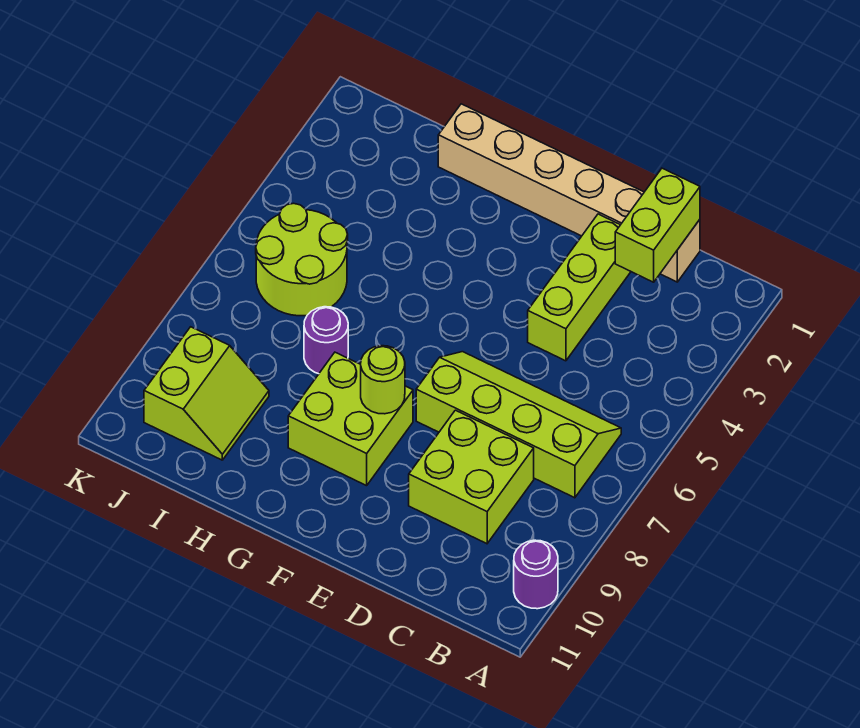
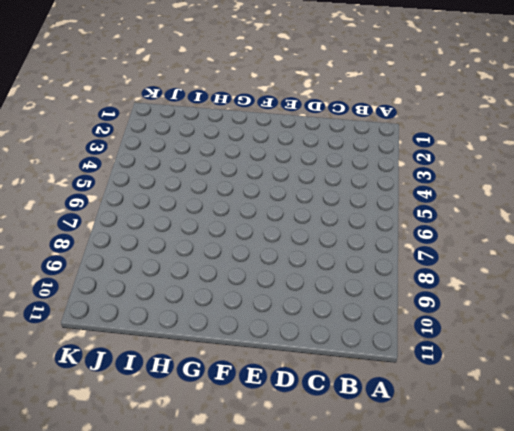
none -> purple 1x1 round brick [514,540,558,609]
none -> lime 2x4 slope [416,352,621,498]

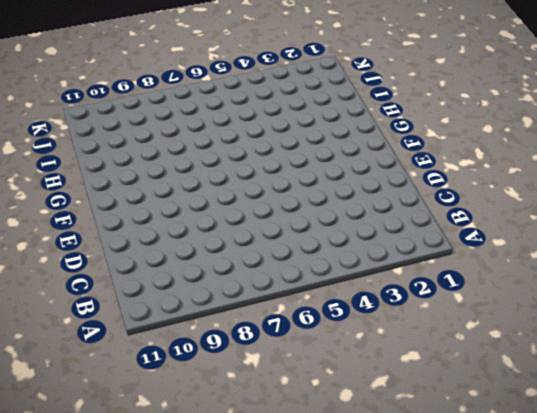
none -> purple 1x1 round brick [514,540,558,609]
none -> lime 2x4 slope [416,352,621,498]

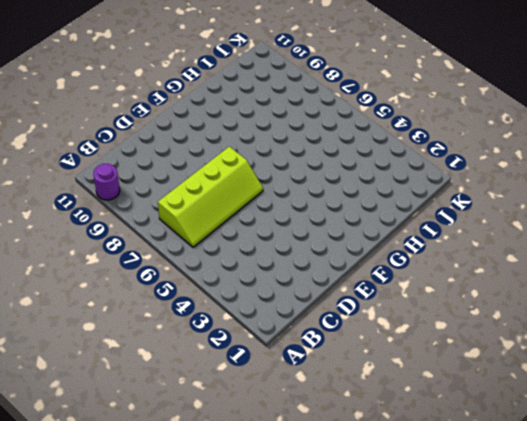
none -> tan 1x6 brick [438,104,700,282]
none -> lime 2x2 brick [409,410,534,544]

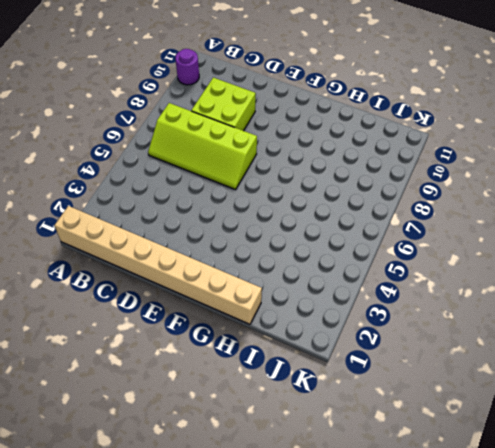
tan 1x8 brick [54,206,262,324] -> tan 1x6 brick [438,104,700,282]
none -> lime 1x3 brick [528,214,631,361]
none -> lime 2x2 brick [288,352,413,486]

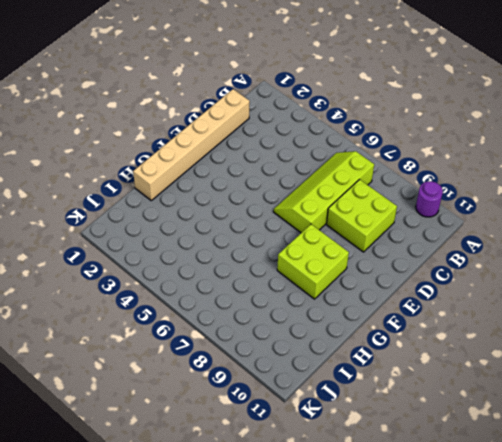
none -> lime 1x3 brick [528,214,631,361]
none -> purple 1x1 round brick [304,307,348,374]

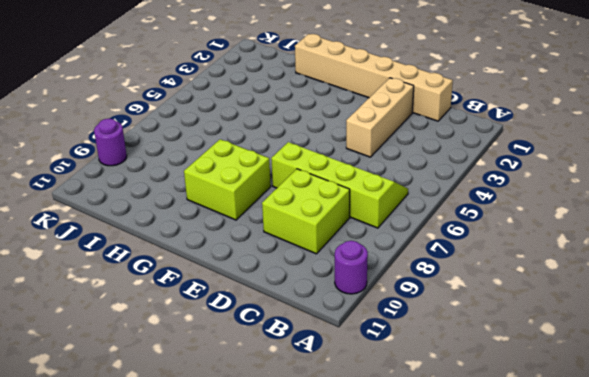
tan 1x3 brick [346,78,414,157] -> lime 1x3 brick [528,214,631,361]
purple 1x1 round brick [94,119,127,166] -> purple 1x1 round brick moved to [304,307,348,374]
none -> lime 2x2 round brick [256,203,348,316]
none -> lime 2x2 slope [144,327,269,460]

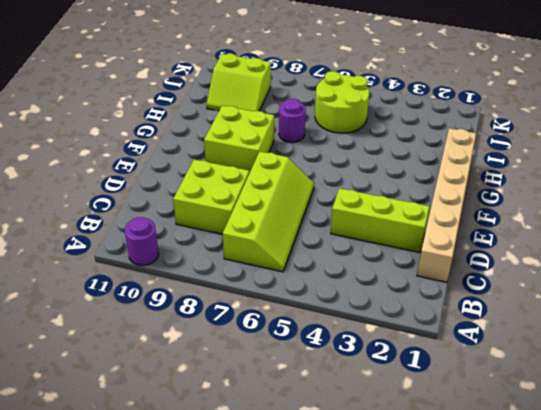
none -> lime 1x2 brick [615,168,700,282]
none -> lime 1x1 round brick [361,346,405,414]

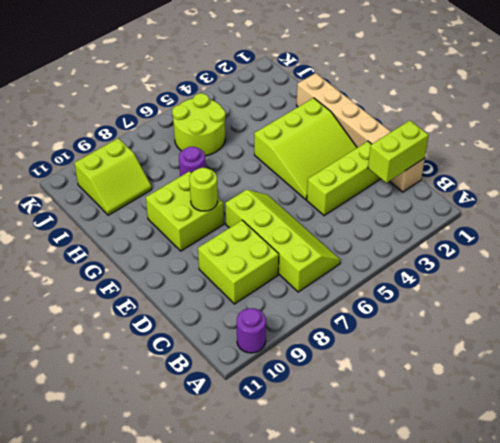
lime 3x3 slope [254,98,357,200] -> none

